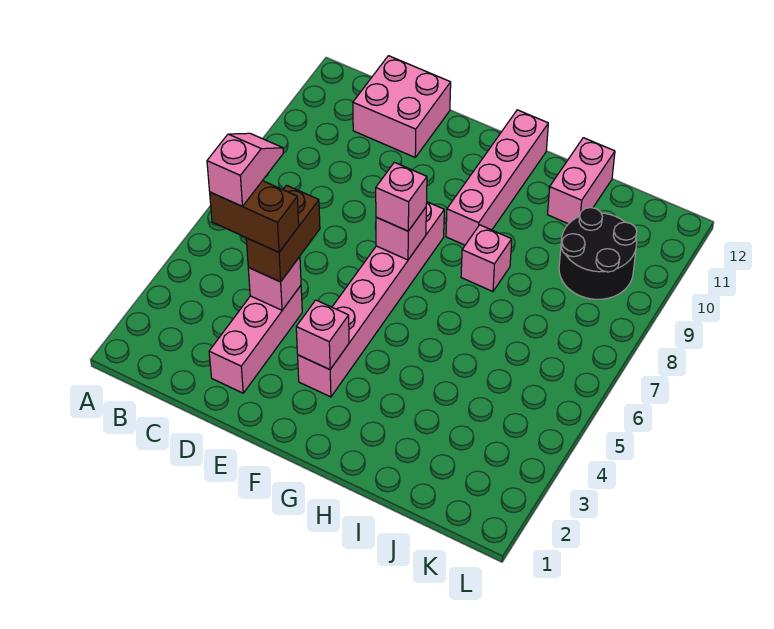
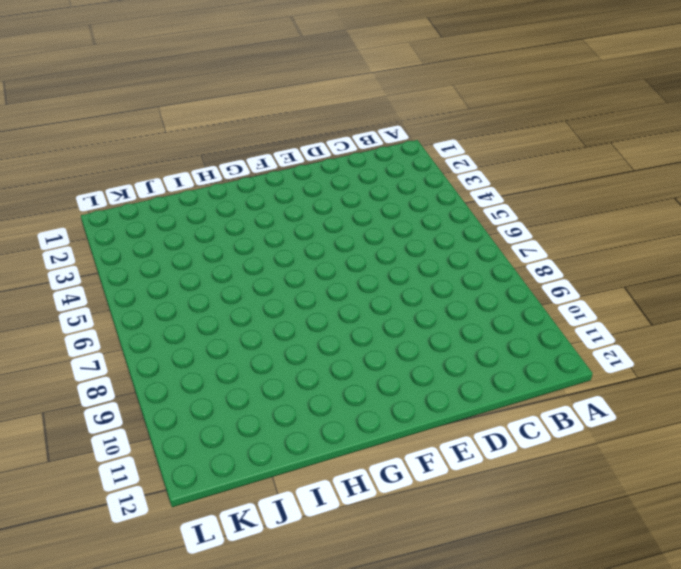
none -> pink 2x2 brick [353,56,451,157]
none -> pink 1x3 brick [209,286,302,393]
none -> pink 1x6 brick [298,202,444,397]

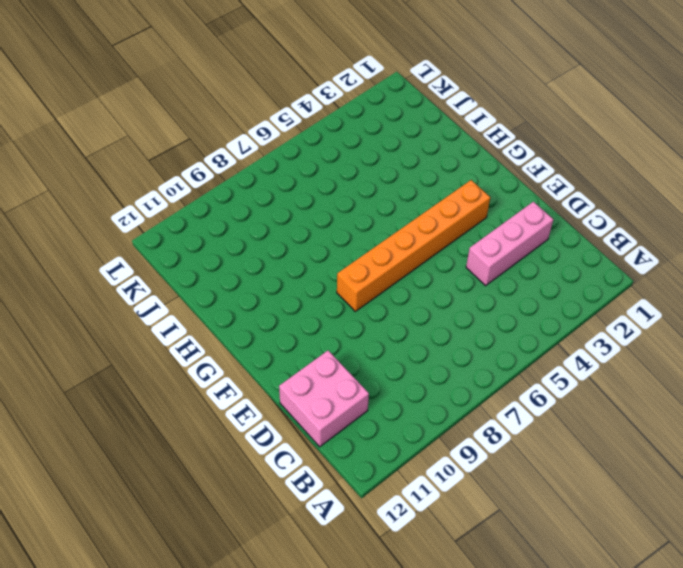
orange 1x6 brick [337,180,490,311] -> pink 1x6 brick [298,202,444,397]
none -> pink 1x4 brick [446,110,548,245]
none -> pink 1x1 brick [461,225,512,292]
none -> pink 1x2 brick [548,138,615,224]

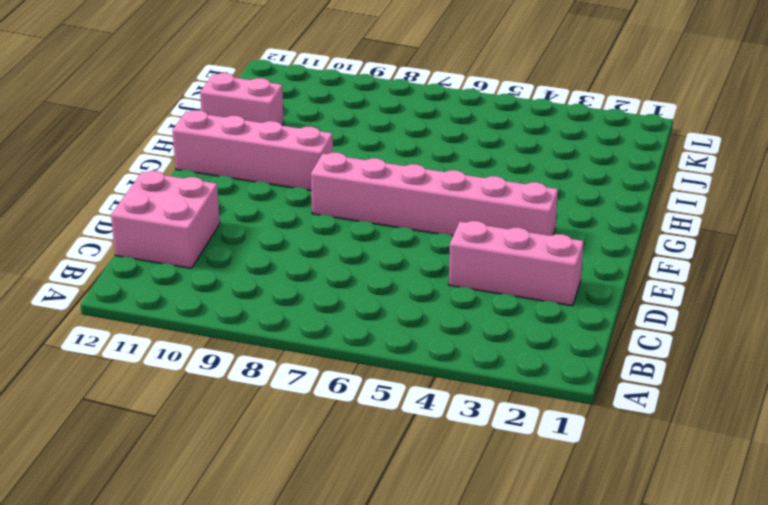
none -> pink 1x1 brick [461,225,512,292]
none -> black 2x2 round brick [559,208,637,299]
none -> pink 1x1 brick [248,257,301,310]

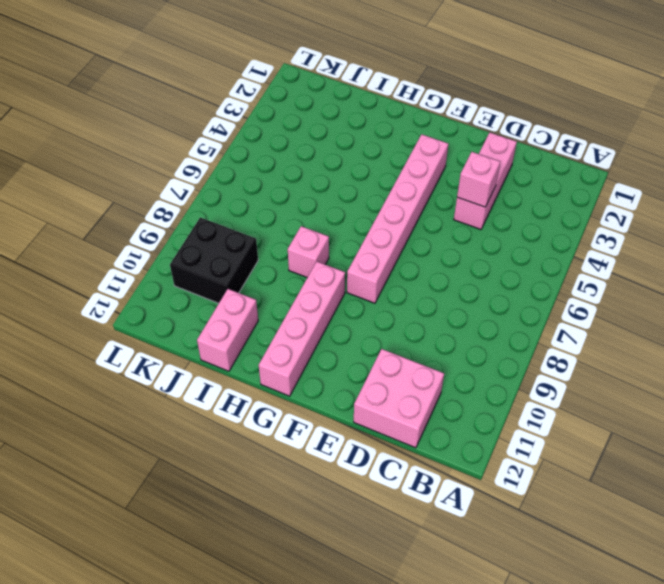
black 2x2 brick [170,217,258,303] -> black 2x2 round brick [559,208,637,299]
none -> pink 1x1 brick [296,300,349,370]
none -> pink 1x1 brick [376,207,426,260]
none -> brown 1x2 brick [246,185,320,282]

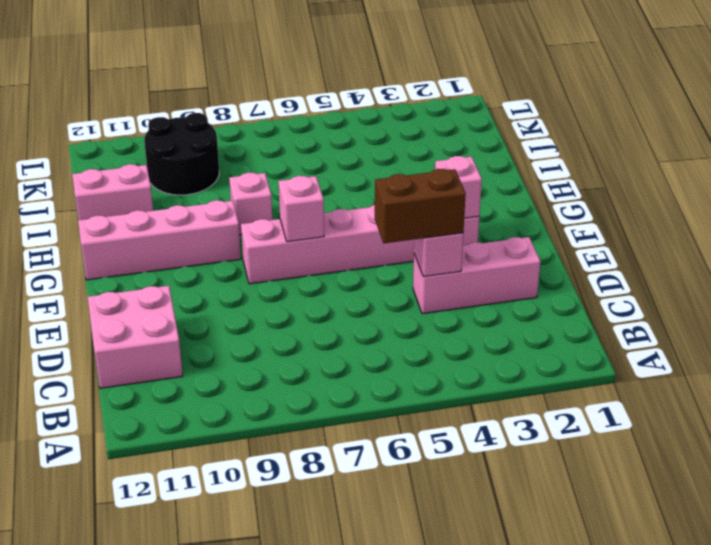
none -> pink 1x1 brick [376,162,427,231]
none -> brown 1x2 brick [210,181,299,252]
none -> pink 1x2 slope [207,133,283,206]

